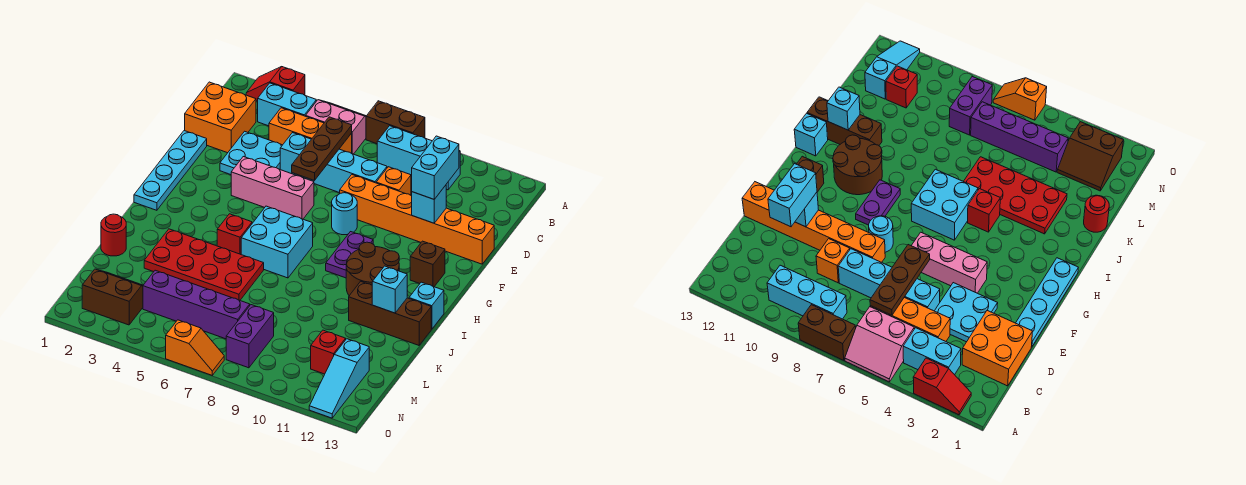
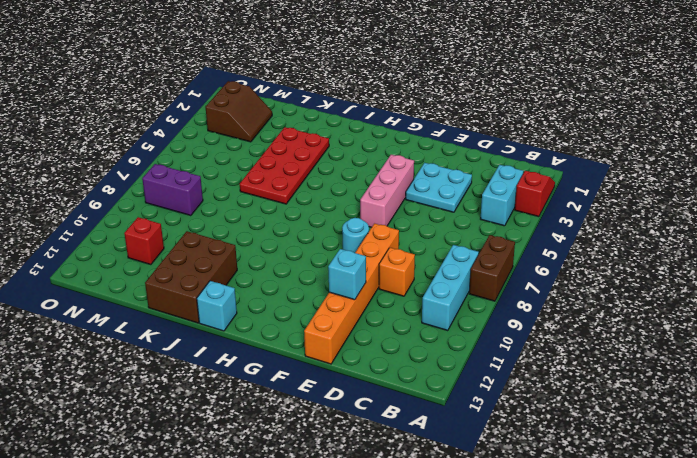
brown 2x3 brick [145,231,237,323] -> brown 1x3 brick [349,281,431,345]
none -> pink 2x2 slope [306,100,366,154]
none -> orange 2x2 brick [185,82,256,153]
none -> orange 1x3 brick [269,108,352,153]
none -> cyan 1x4 brick [280,133,387,193]

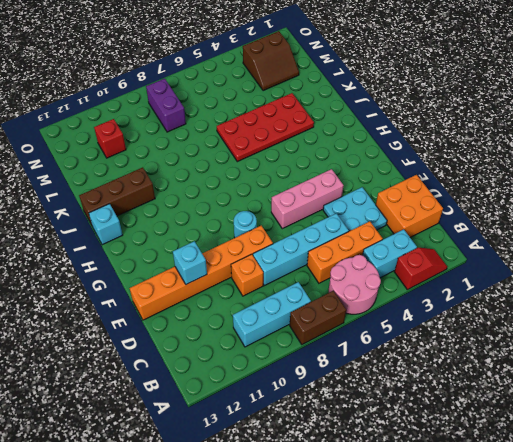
pink 2x2 round brick [329,255,381,314] -> pink 2x2 slope [306,100,366,154]
none -> cyan 1x4 plate [134,131,207,210]
none -> purple 1x2 plate [326,232,373,278]
none -> brown 1x1 brick [410,241,445,287]
none -> cyan 2x2 brick [241,206,313,278]

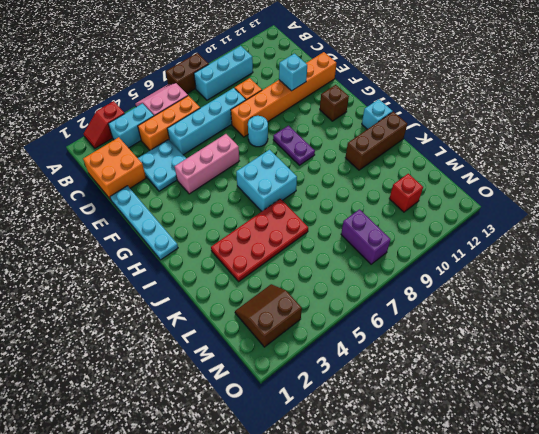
none -> brown 2x2 round brick [346,242,399,296]
none -> red 1x1 brick [217,214,252,254]
none -> red 1x1 round brick [101,214,126,256]
none -> purple 1x4 brick [143,270,250,339]

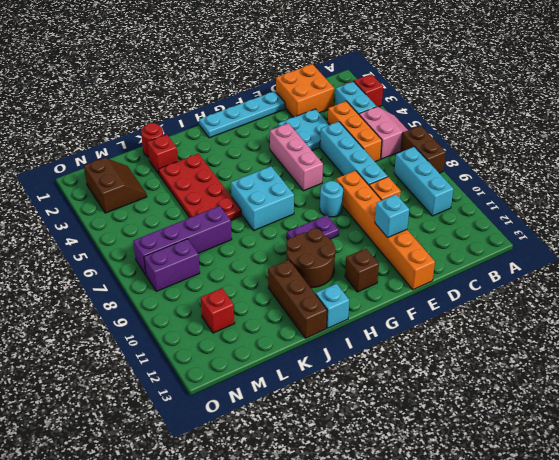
red 1x1 brick [147,135,178,174] -> red 1x1 brick moved to [217,214,252,254]
purple 1x4 brick [133,206,232,275] -> purple 1x4 brick turned to [143,270,250,339]
none -> cyan 1x3 slope [309,339,369,418]
none -> orange 1x2 slope [166,320,224,375]
none -> brown 1x3 plate [292,117,352,181]
none -> cyan 1x1 brick [372,266,407,313]

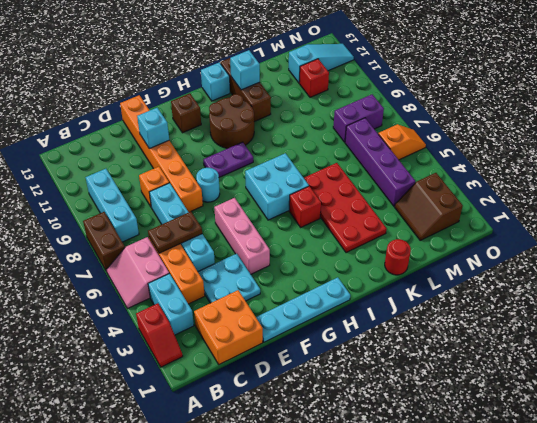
brown 1x2 plate [148,212,202,253] -> brown 1x3 plate [292,117,352,181]
orange 1x2 slope [378,124,426,160] -> orange 1x2 slope turned to [166,320,224,375]
none -> cyan 1x2 brick [412,136,459,199]

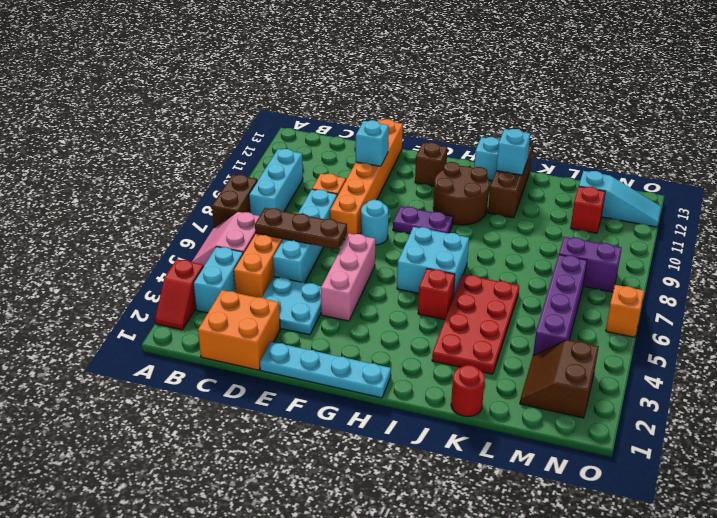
none -> cyan 1x2 brick [412,136,459,199]

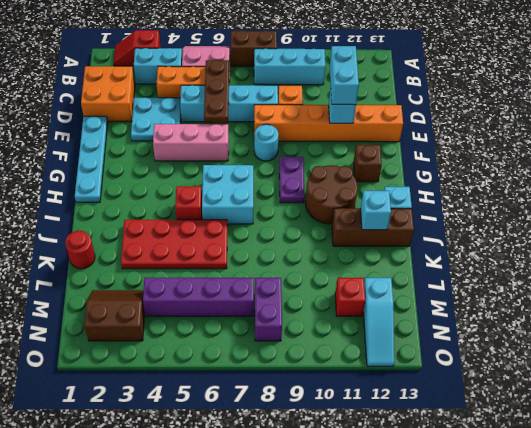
none -> orange 1x2 slope [166,320,224,375]

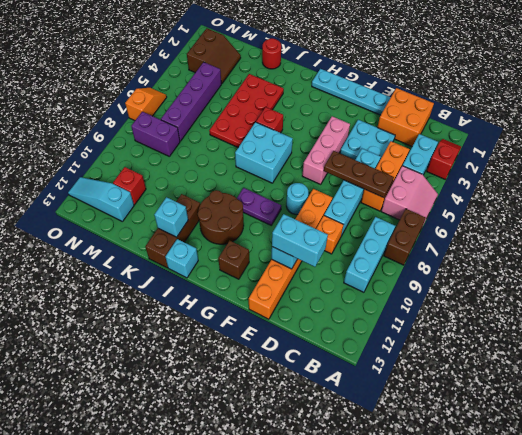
orange 1x2 slope [125,88,167,121] -> orange 1x2 slope turned to [166,320,224,375]

